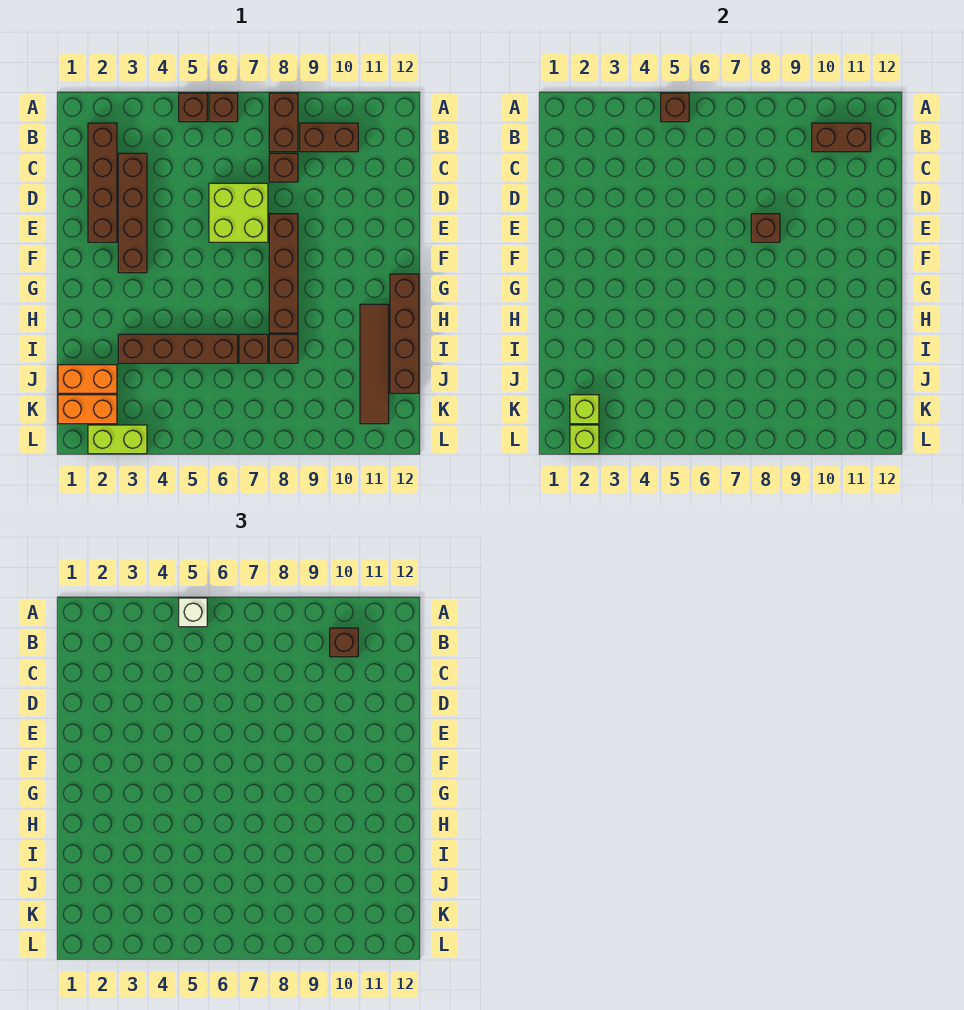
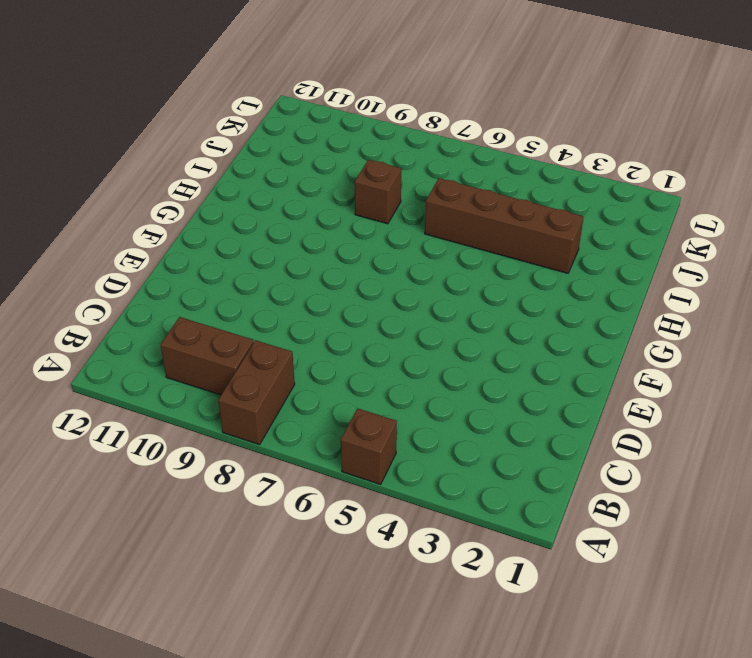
none -> brown 1x1 brick [209,93,238,122]
none -> brown 1x4 brick [88,123,117,242]
none -> brown 1x4 brick [118,153,147,273]

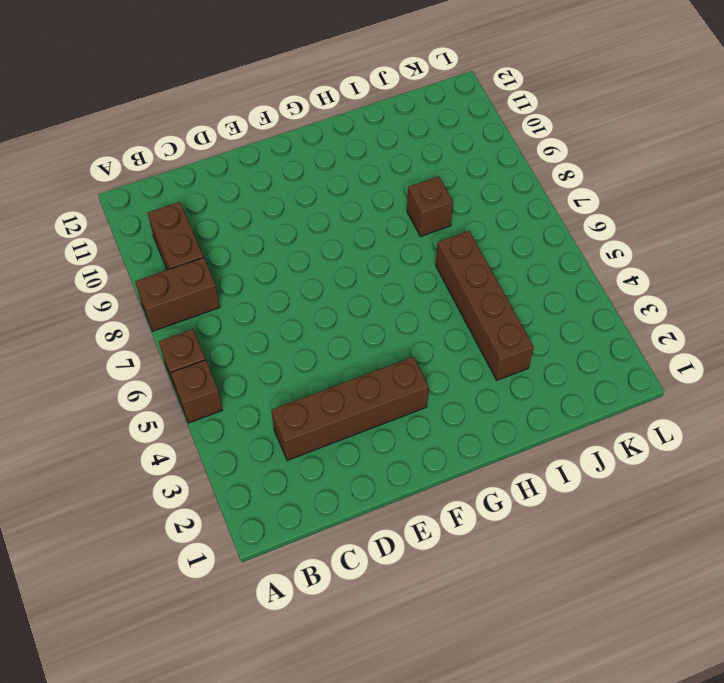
none -> brown 1x4 brick [88,123,117,242]
none -> brown 1x1 brick [269,153,298,182]
none -> lime 2x2 brick [209,183,268,242]

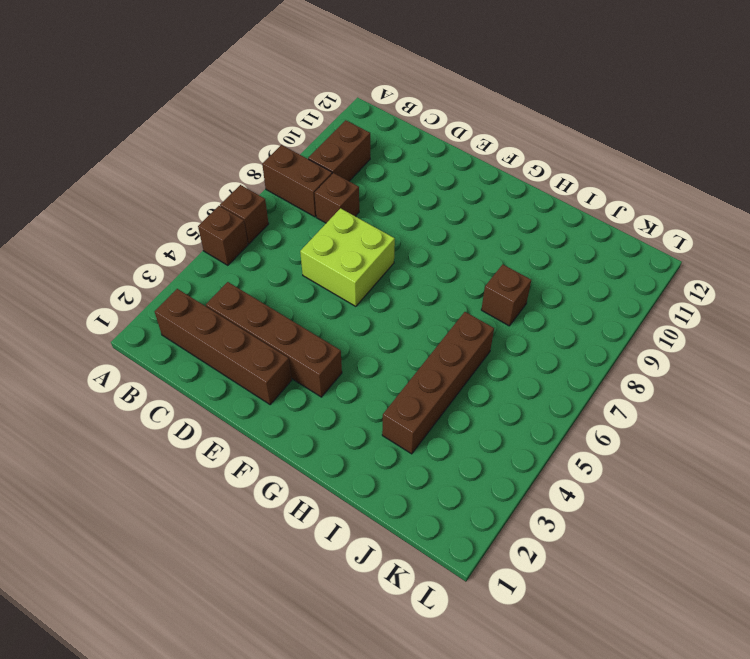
none -> brown 1x4 brick [269,214,298,333]
none -> brown 1x4 brick [390,274,419,393]
none -> brown 1x4 tile [360,304,389,424]

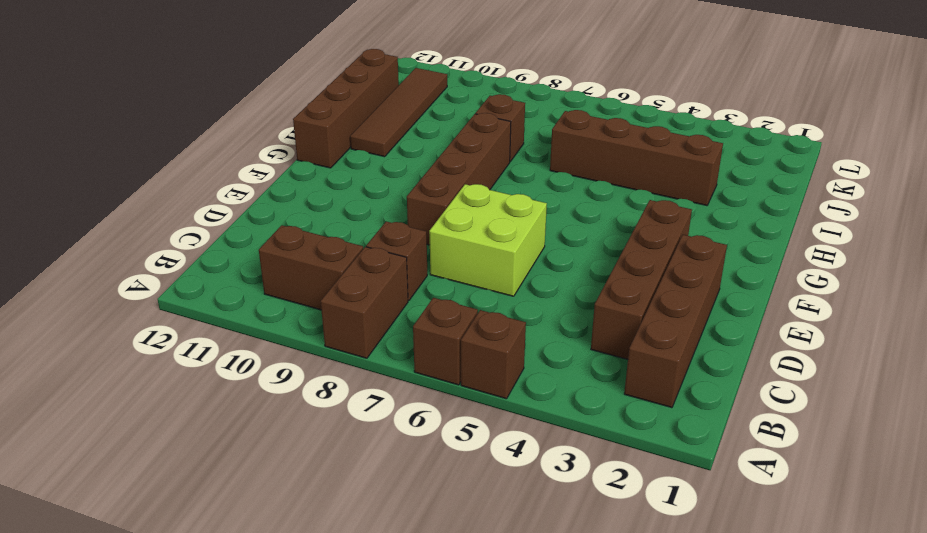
none -> brown 1x1 brick [239,334,268,363]
none -> orange 1x2 brick [58,365,117,393]
none -> orange 1x2 brick [58,395,117,424]

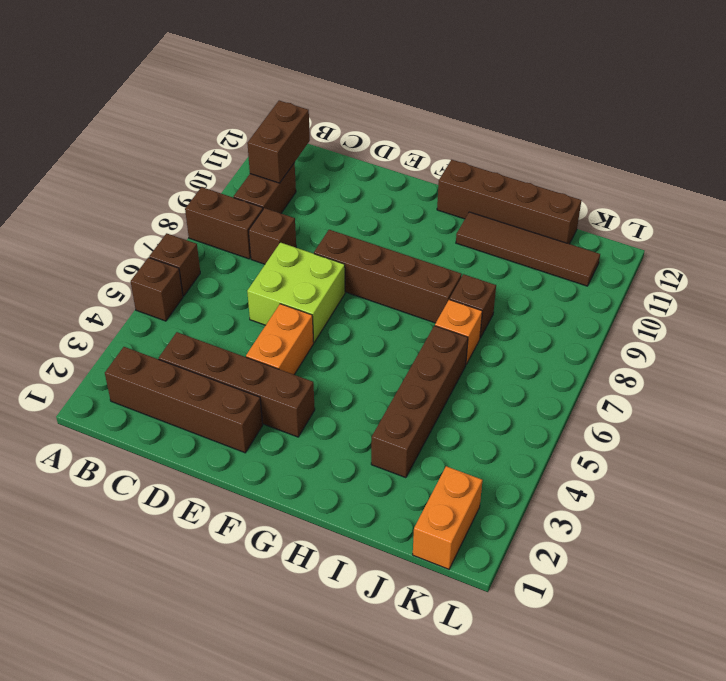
orange 1x2 brick [246,304,314,375] -> orange 1x2 brick moved to [58,365,117,393]
orange 1x1 brick [435,300,482,364] -> brown 1x1 brick [239,334,268,363]
none -> lime 1x2 brick [88,425,147,454]
none -> brown 1x1 brick [661,93,689,122]
none -> brown 1x1 brick [751,214,780,242]

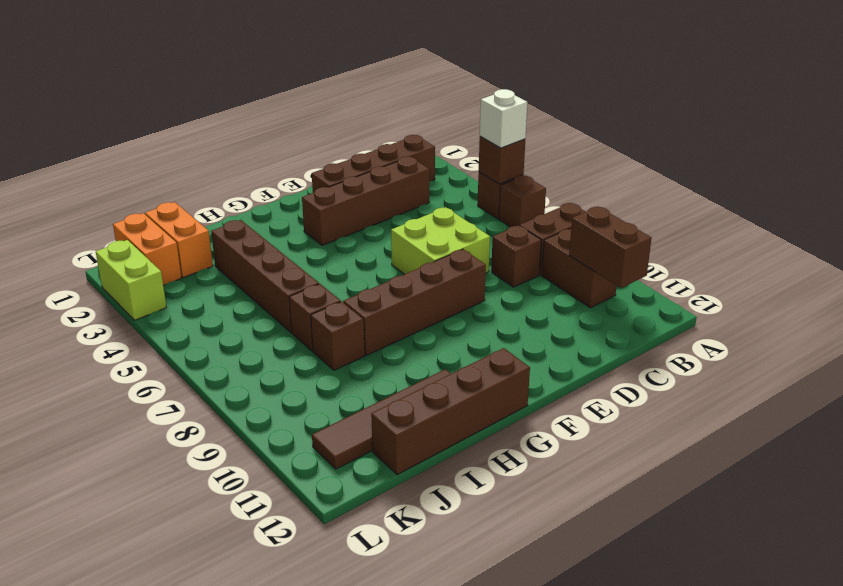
none -> brown 1x1 brick [751,214,780,242]
none -> lime 1x1 brick [570,395,599,424]
none -> lime 1x1 brick [570,425,599,454]

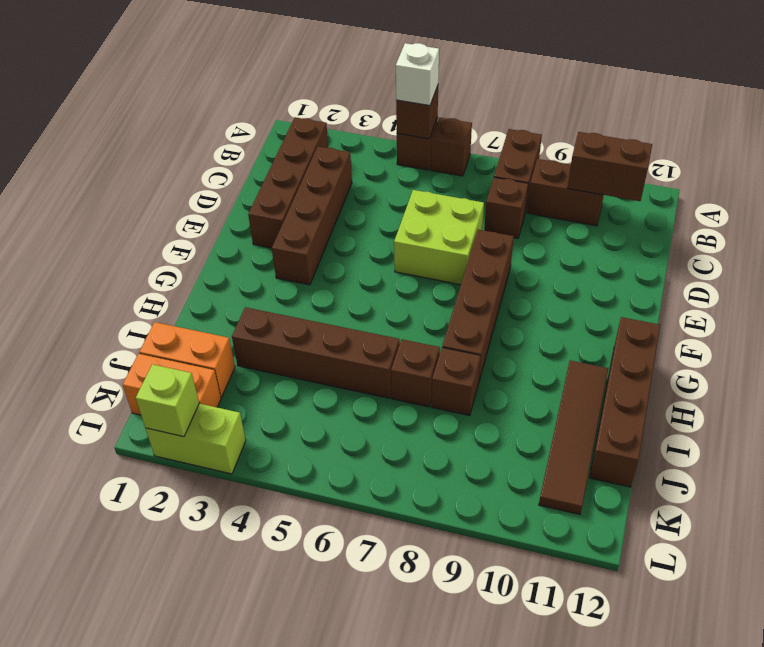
none -> brown 1x1 brick [751,214,780,242]
none -> lime 1x1 brick [570,395,599,424]
none -> brown 1x1 brick [330,628,358,657]

